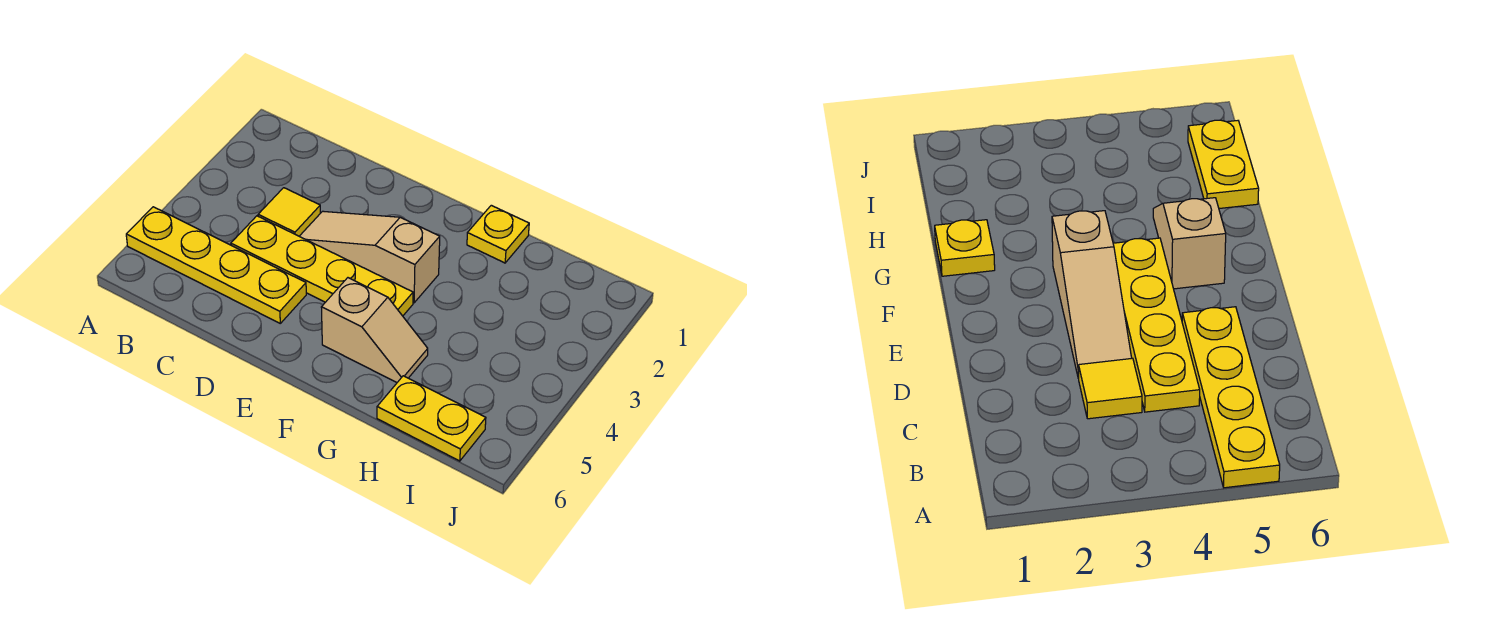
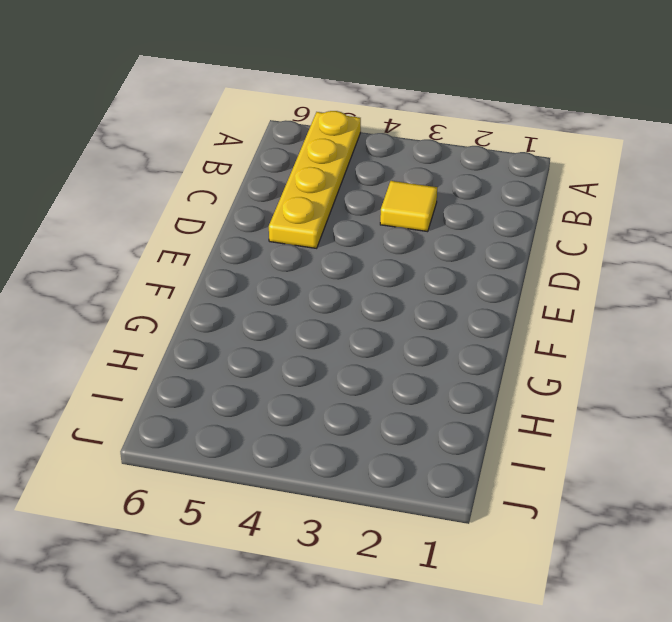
none -> yellow 1x4 plate [231,216,413,316]
none -> tan 1x3 slope [299,211,440,303]

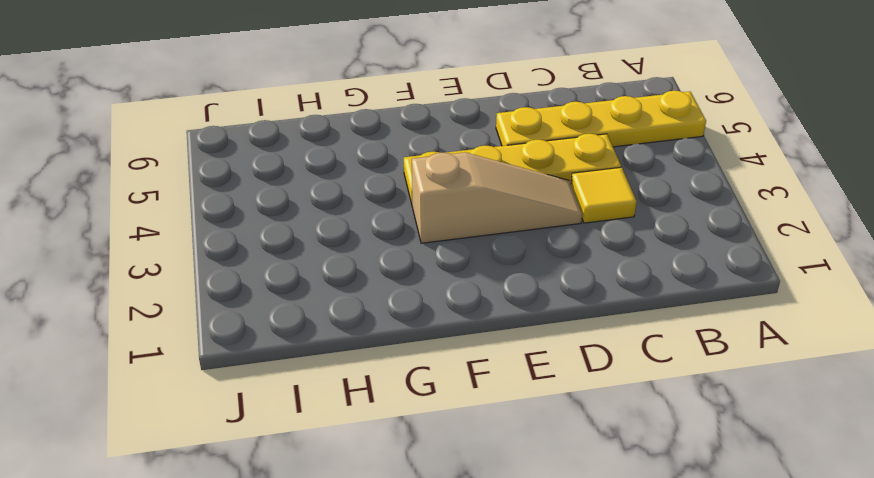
none -> tan 1x2 slope [321,278,428,382]
none -> yellow 1x1 plate [467,205,529,263]

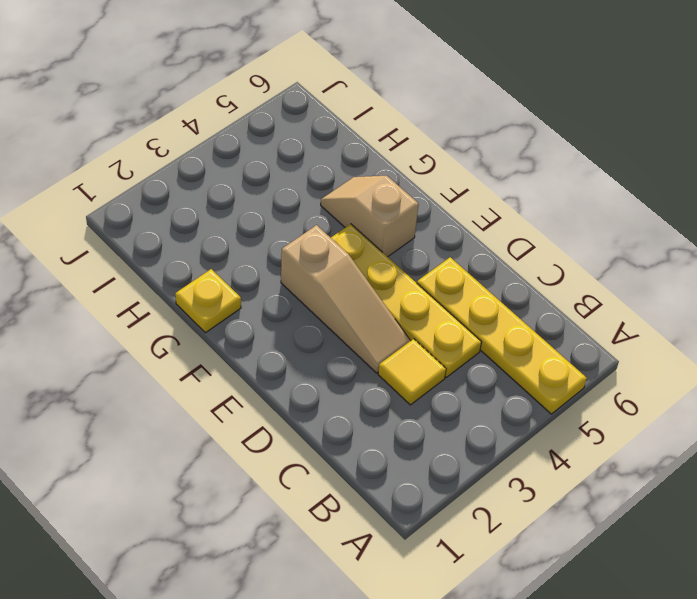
none -> yellow 1x2 plate [377,376,486,461]

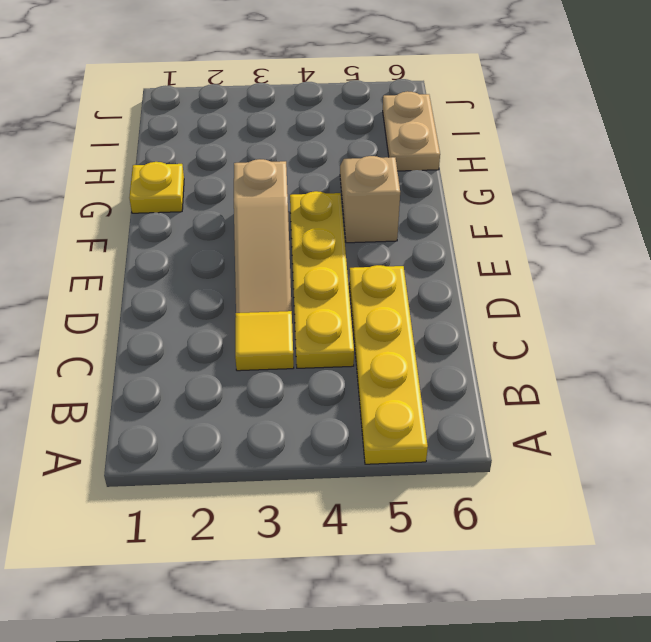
tan 1x2 plate [383,91,440,171] -> yellow 1x2 plate [377,376,486,461]

